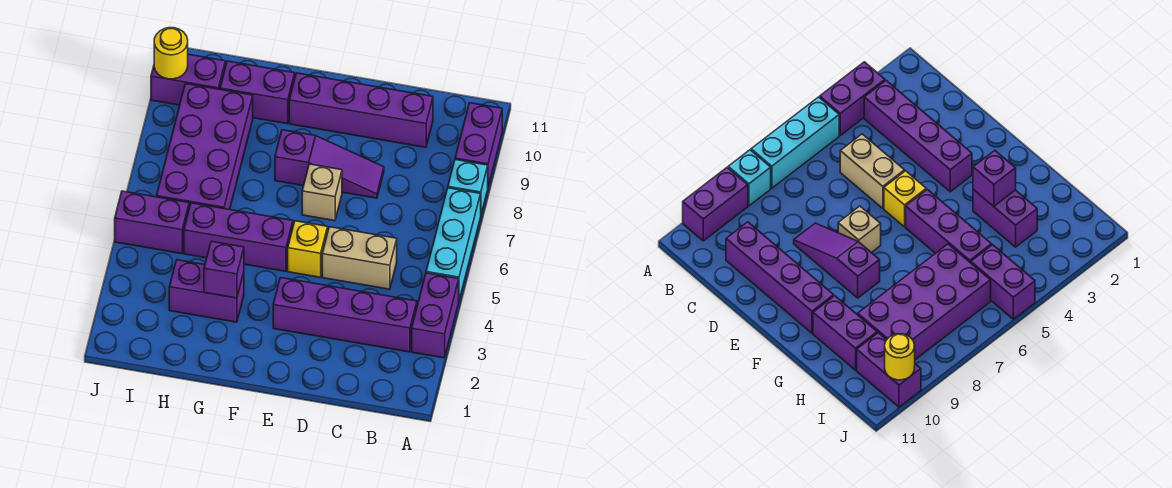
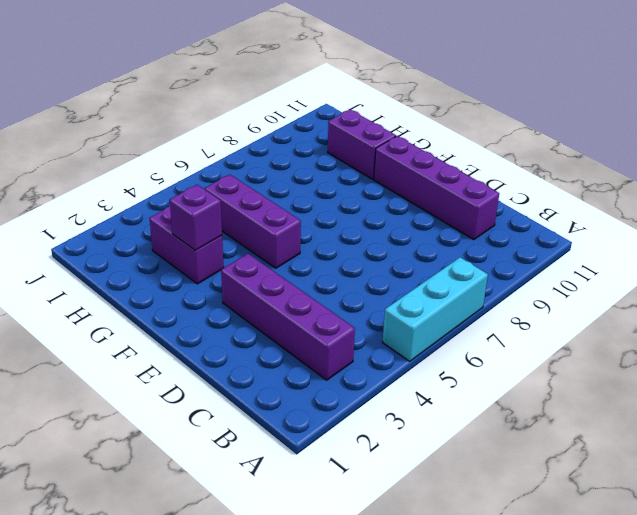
none -> purple 1x2 brick [412,273,459,358]
none -> cyan 1x1 brick [448,160,488,214]
none -> purple 1x2 brick [455,103,502,186]

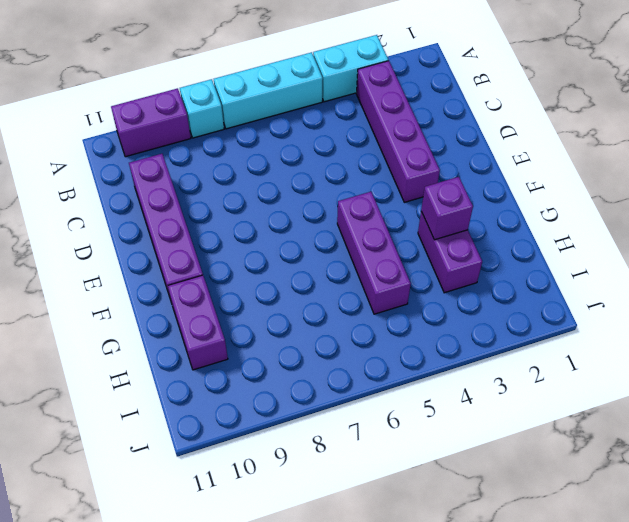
cyan 1x2 brick [313,35,389,102] -> purple 1x2 brick [412,273,459,358]
none -> tan 1x2 brick [322,227,397,289]
none -> purple 1x3 slope [275,130,384,198]
none -> yellow 1x1 brick [288,221,328,277]

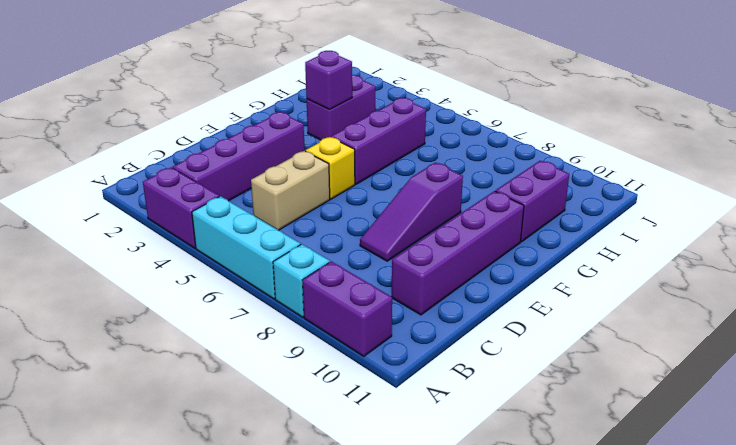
none -> tan 1x1 brick [302,164,342,221]
none -> purple 2x4 brick [157,84,253,210]
none -> purple 1x2 brick [115,191,189,254]

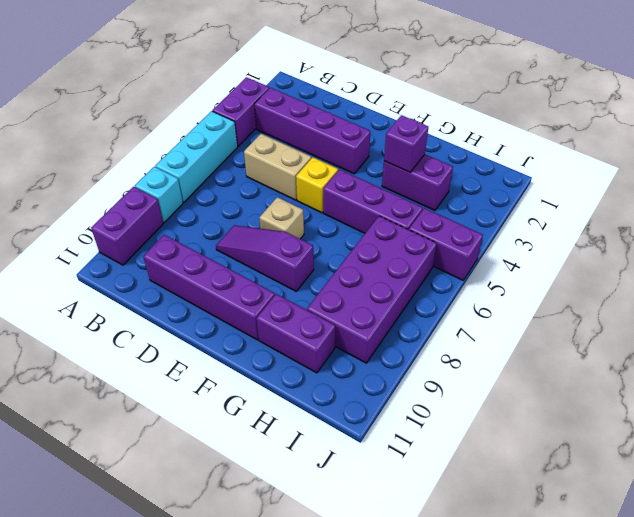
none -> purple 1x2 brick [151,54,225,105]
none -> yellow 1x1 round brick [154,28,188,79]

